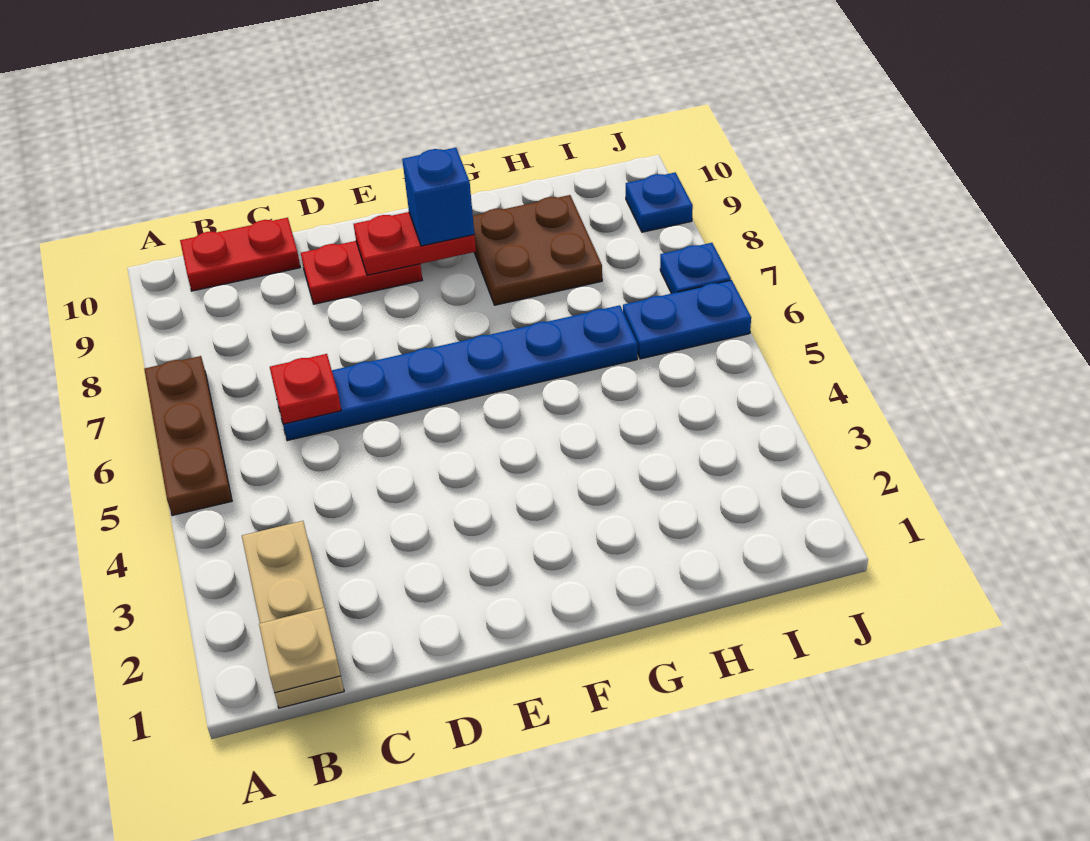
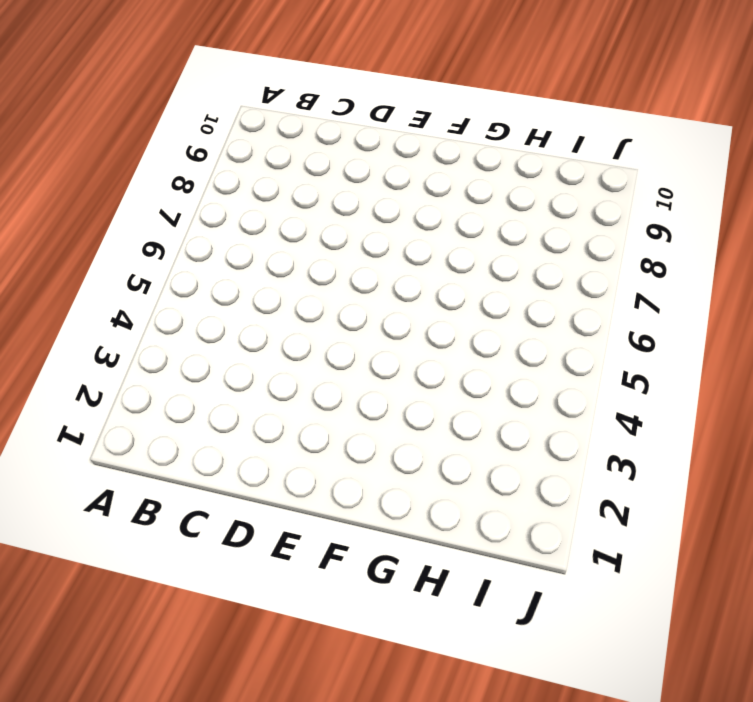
none -> brown 1x3 plate [144,356,232,516]
none -> tan 1x3 plate [242,521,344,708]
none -> red 1x2 plate [180,218,300,291]

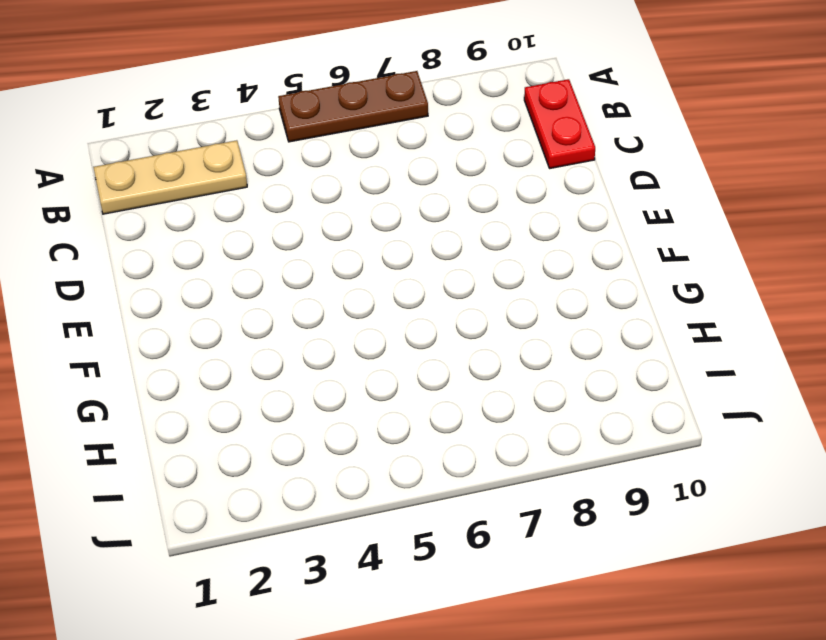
none -> blue 1x6 plate [277,305,637,441]
none -> red 1x2 plate [301,241,422,304]
none -> brown 2x2 plate [473,195,602,305]

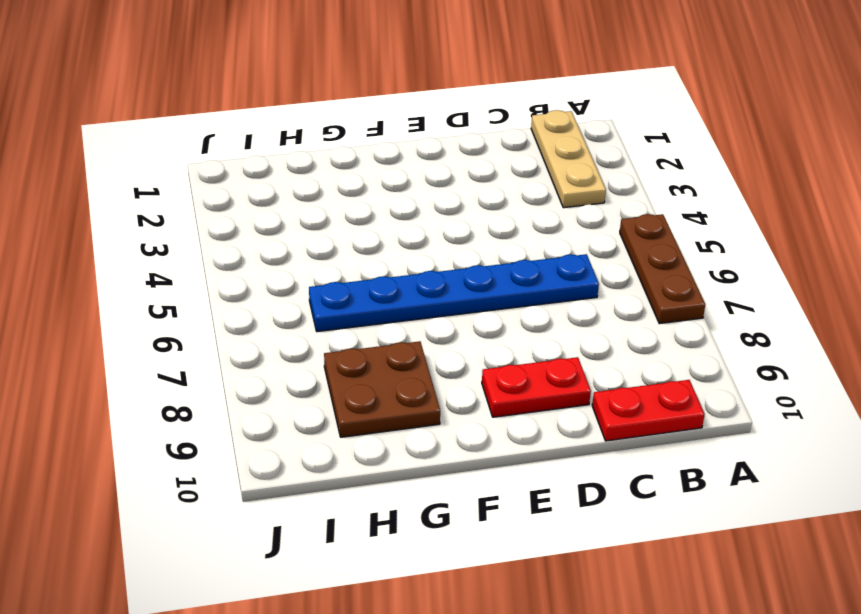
none -> blue 1x2 plate [623,280,751,359]
none -> blue 1x1 plate [660,243,731,294]
none -> blue 1x1 plate [626,173,693,232]

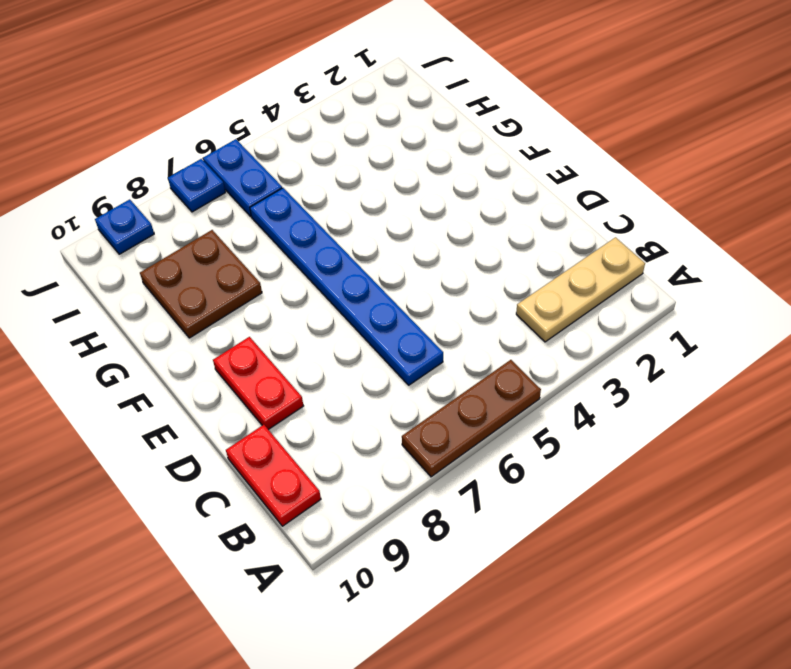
none -> tan 1x1 plate [259,607,341,693]
none -> red 1x1 plate [270,354,341,424]
none -> red 1x2 plate [354,212,476,275]

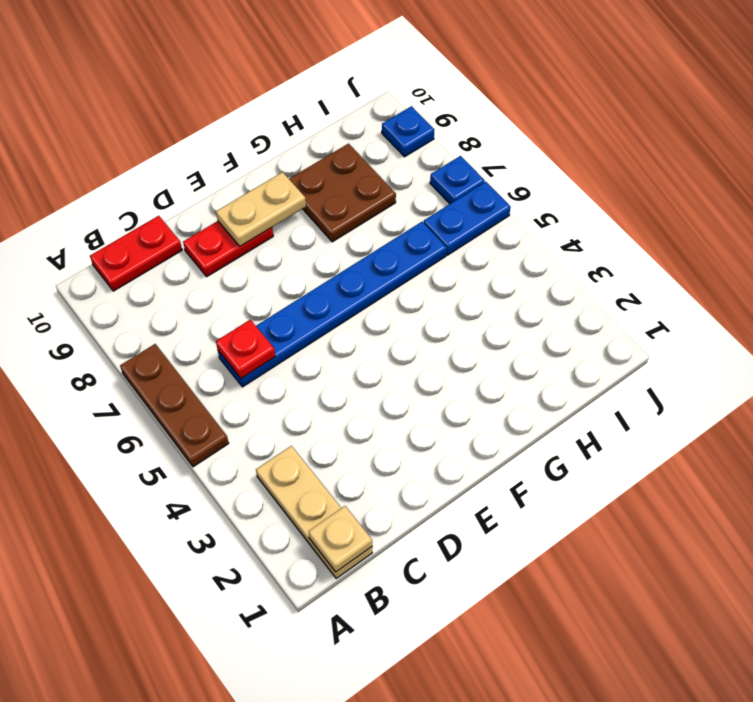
tan 1x2 plate [216,172,306,246] -> red 1x2 plate [354,212,476,275]
none -> blue 1x1 brick [402,148,474,246]

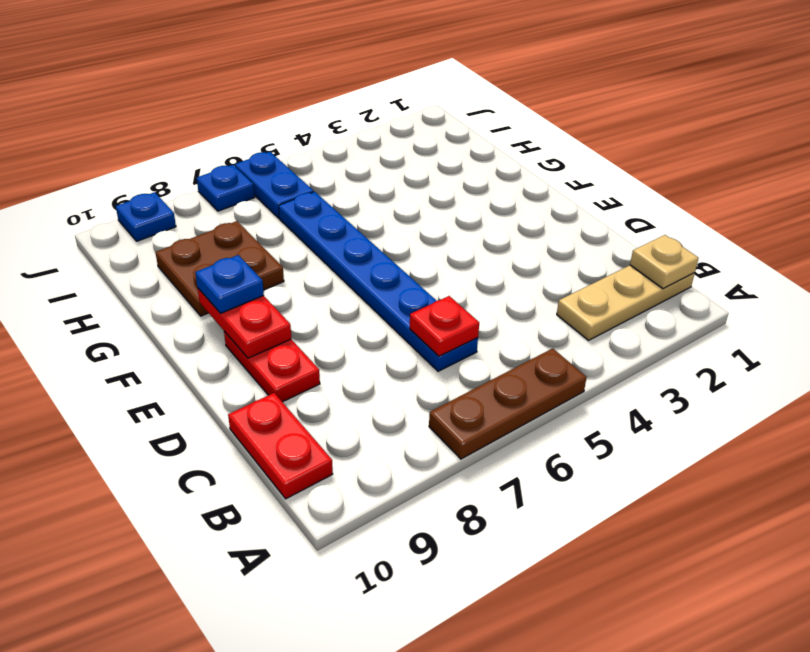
blue 1x1 plate [195,255,264,313] -> blue 1x1 brick [402,148,474,246]

